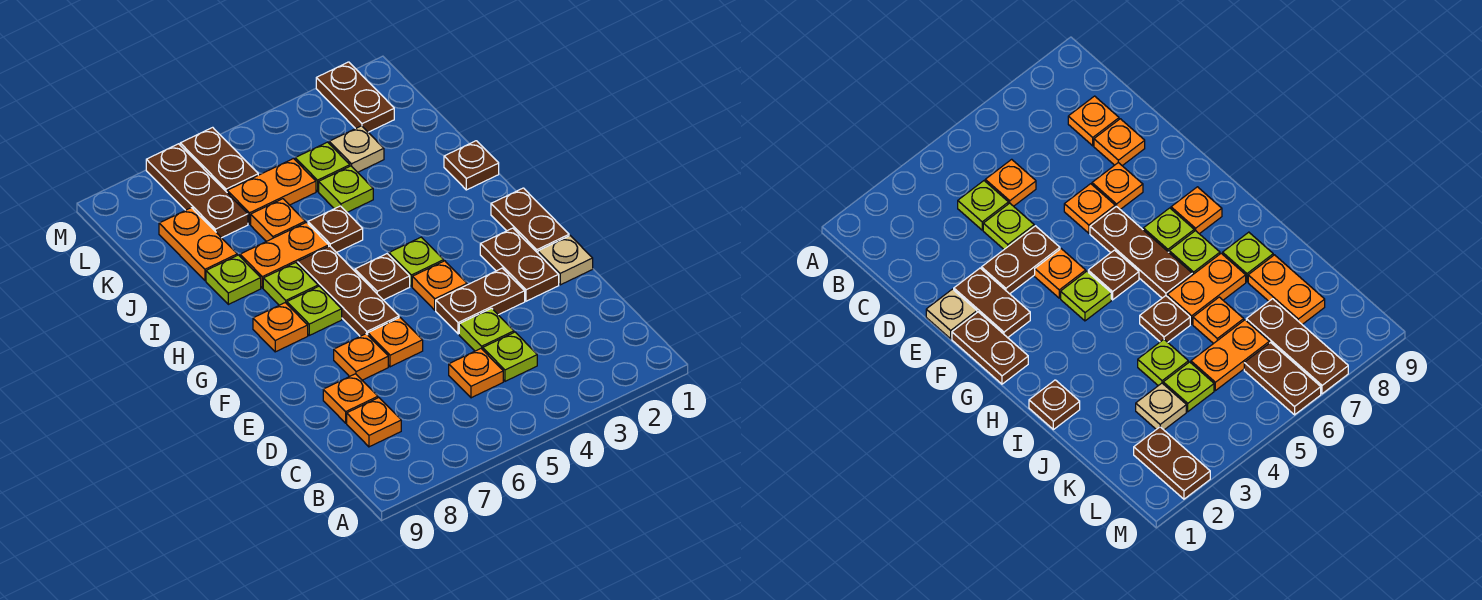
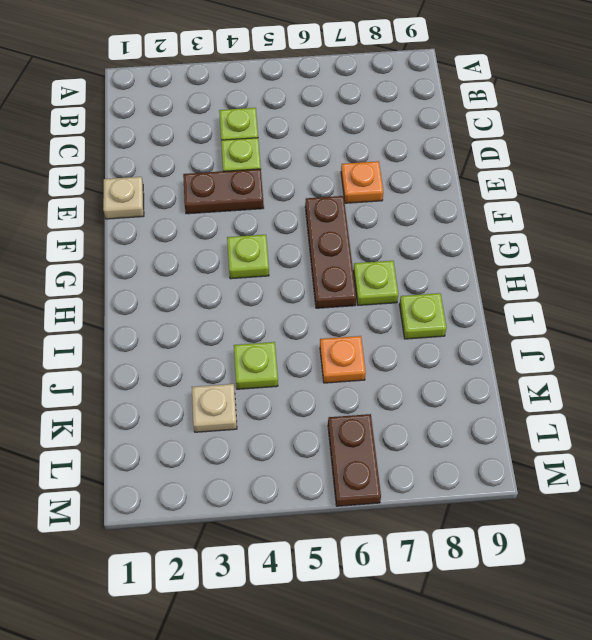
none -> orange 1x1 plate [449,349,503,398]
none -> orange 1x1 plate [347,398,401,447]
none -> orange 1x1 plate [323,374,378,423]
none -> brown 1x2 plate [480,228,559,301]

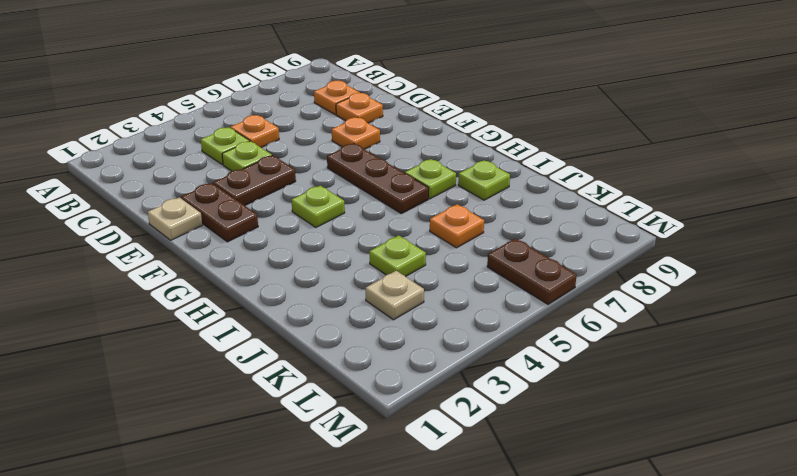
none -> orange 1x1 plate [368,318,423,367]
none -> brown 1x2 plate [491,188,569,253]
none -> orange 1x1 plate [412,261,467,310]
none -> brown 1x1 plate [355,254,410,300]

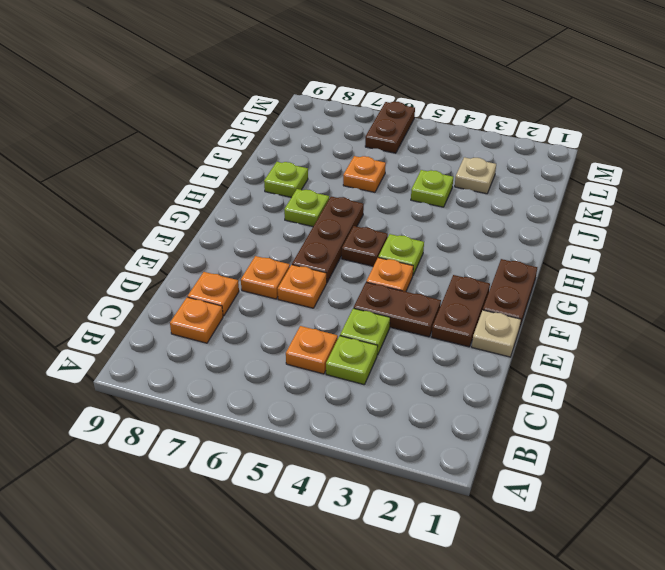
none -> lime 1x1 plate [287,286,342,335]
none -> orange 1x1 plate [253,303,308,352]
none -> brown 1x1 plate [444,141,499,190]
none -> brown 1x1 plate [308,206,363,253]

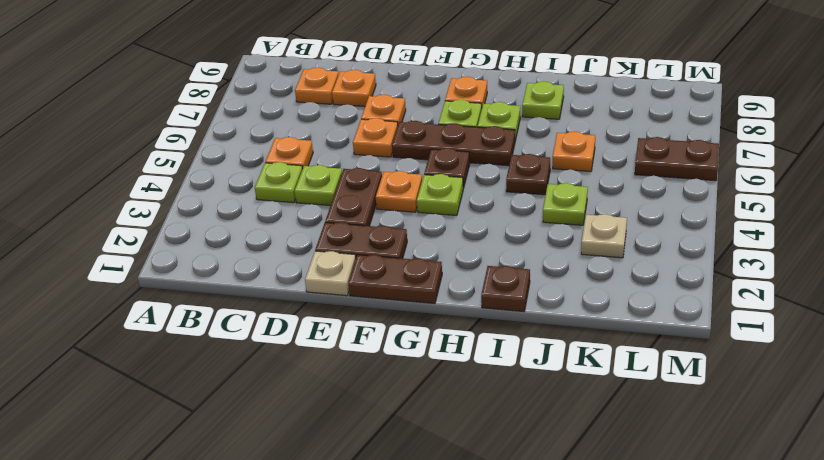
none -> orange 1x2 plate [240,222,329,288]
none -> orange 1x2 plate [159,208,237,281]
none -> lime 1x1 plate [295,142,350,191]
none -> orange 1x2 plate [227,159,316,224]

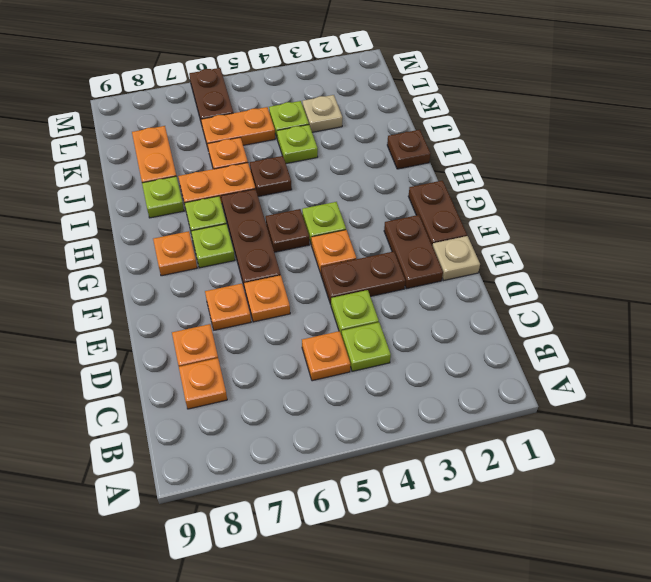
none -> brown 1x3 plate [146,144,248,238]
none -> brown 1x2 plate [316,62,394,132]

